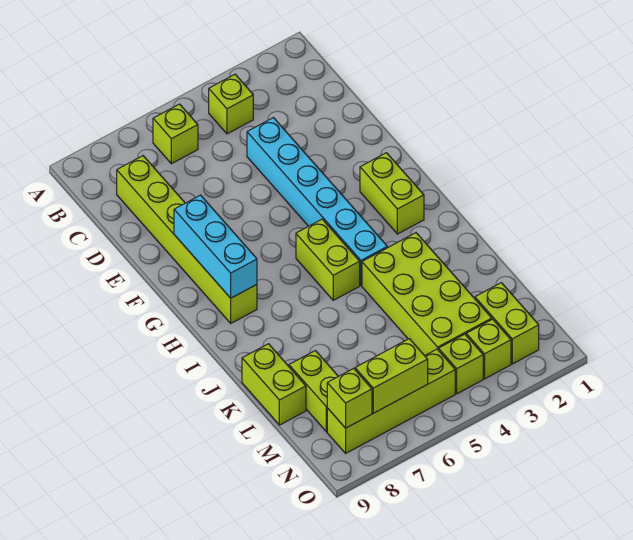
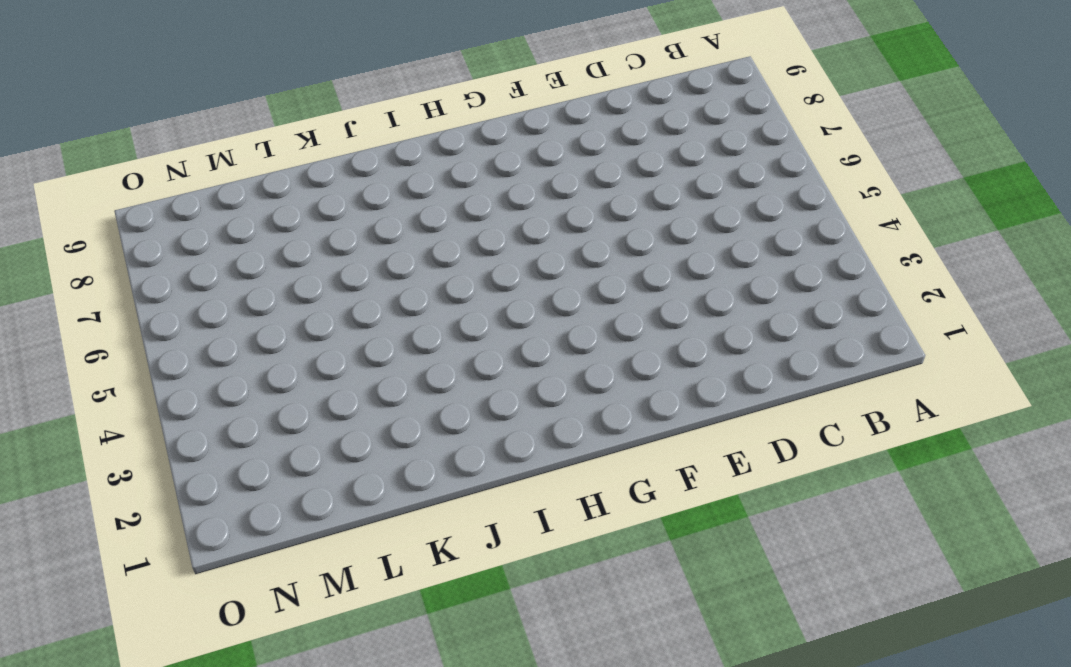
none -> lime 1x1 brick [209,74,253,134]
none -> lime 1x1 brick [153,104,198,164]
none -> lime 1x6 brick [117,156,257,323]

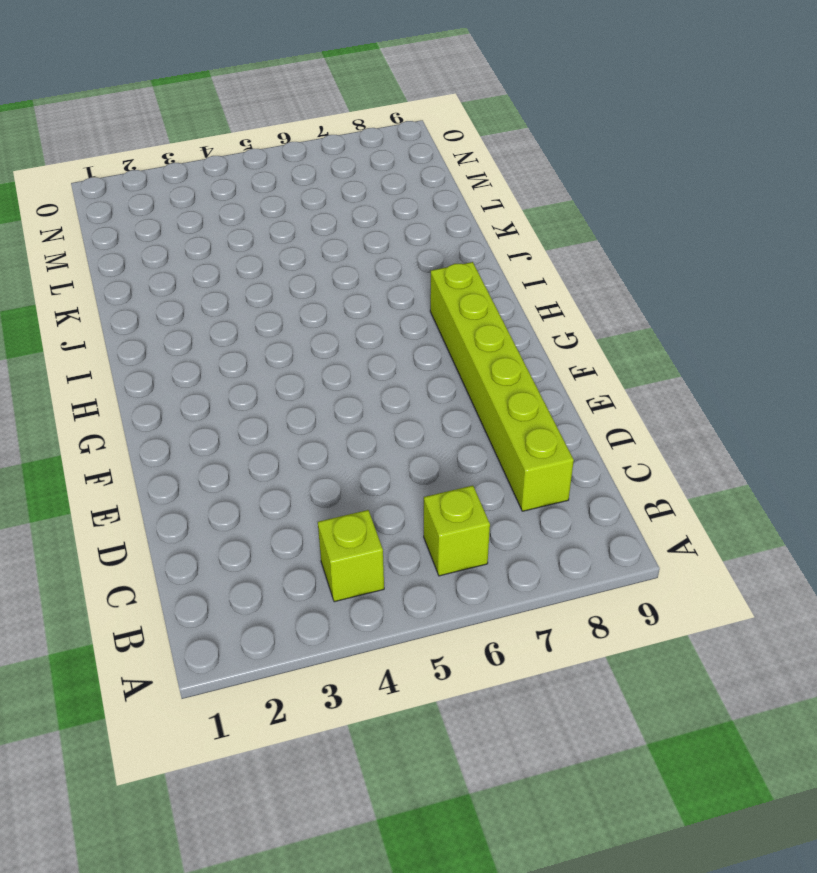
none -> cyan 1x6 brick [247,118,387,285]
none -> lime 1x2 brick [360,153,424,234]
none -> lime 1x2 brick [296,219,360,300]

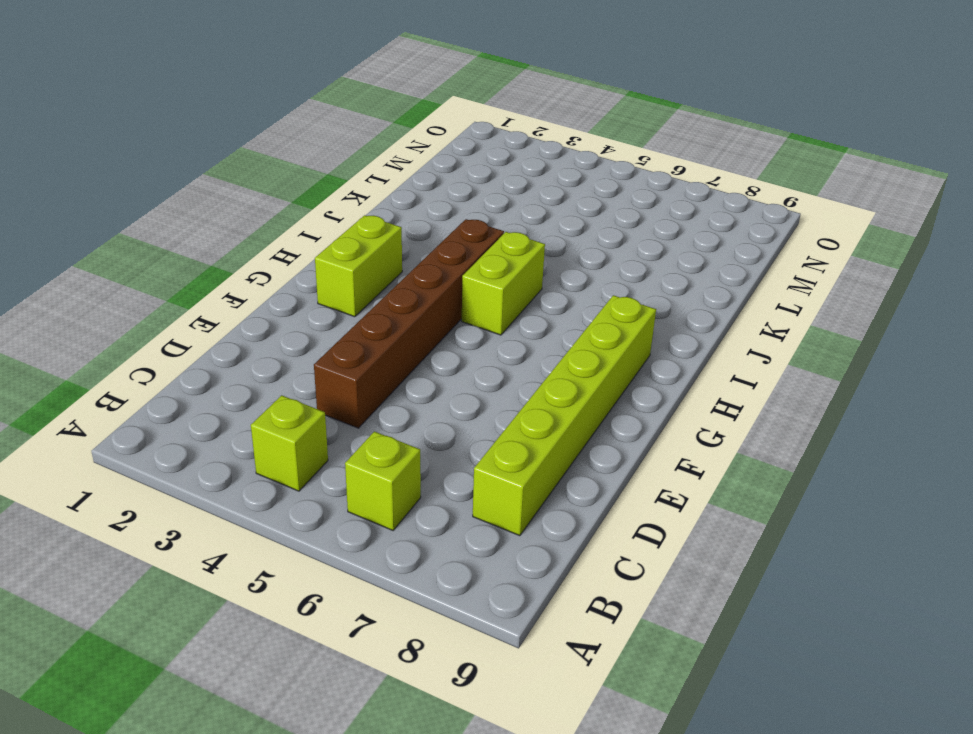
brown 1x6 brick [314,219,504,428] -> cyan 1x6 brick [247,118,387,285]
none -> lime 2x4 brick [362,233,492,356]
none -> lime 1x2 brick [242,344,306,425]
none -> lime 1x2 brick [289,351,338,432]

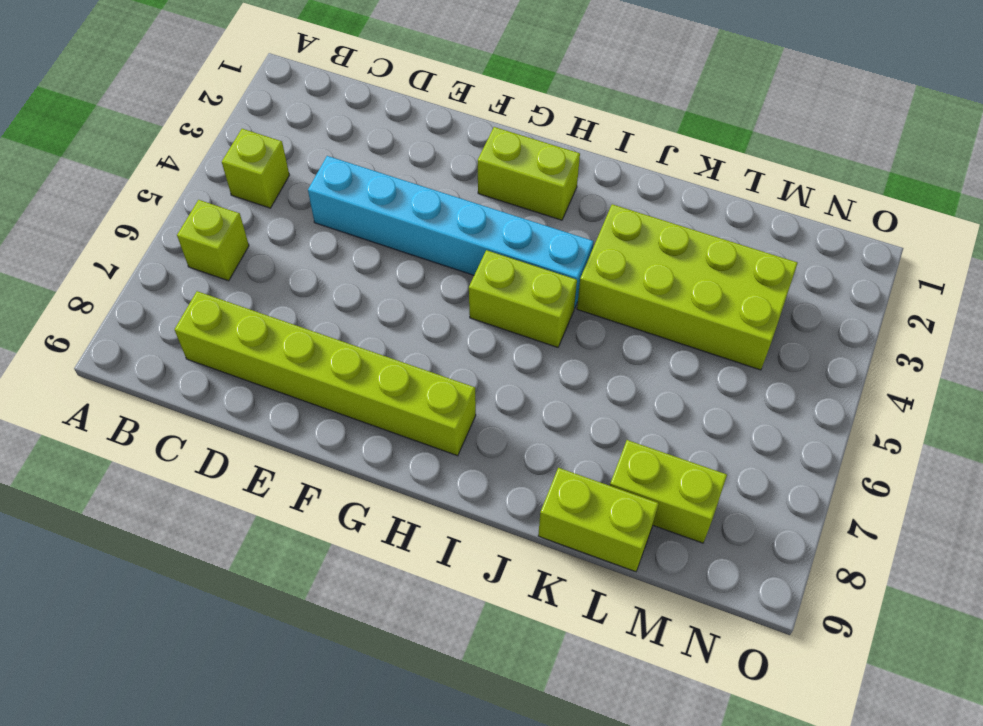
none -> lime 1x2 brick [475,283,539,364]
none -> lime 1x1 brick [466,319,511,379]
none -> lime 1x1 brick [439,334,483,394]

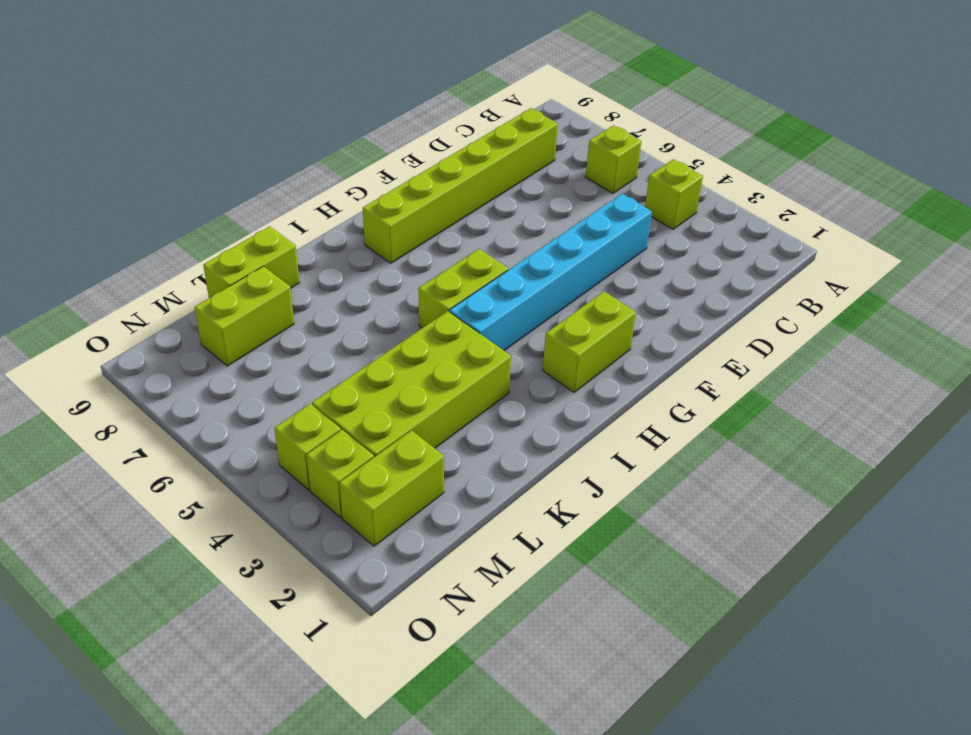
none -> lime 1x4 brick [327,349,455,453]
none -> cyan 1x3 brick [174,195,257,298]
none -> lime 1x2 brick [355,339,428,413]

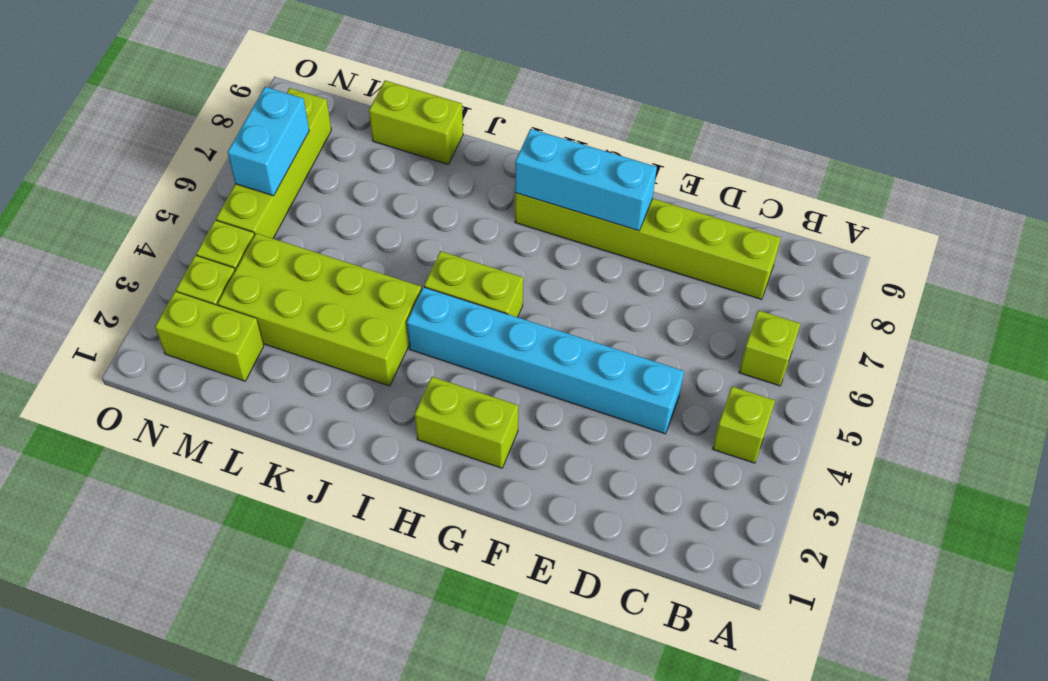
cyan 1x2 brick [228,87,309,196] -> lime 1x2 brick [355,339,428,413]
none -> lime 1x2 brick [289,351,338,432]
none -> lime 1x1 brick [327,368,372,428]

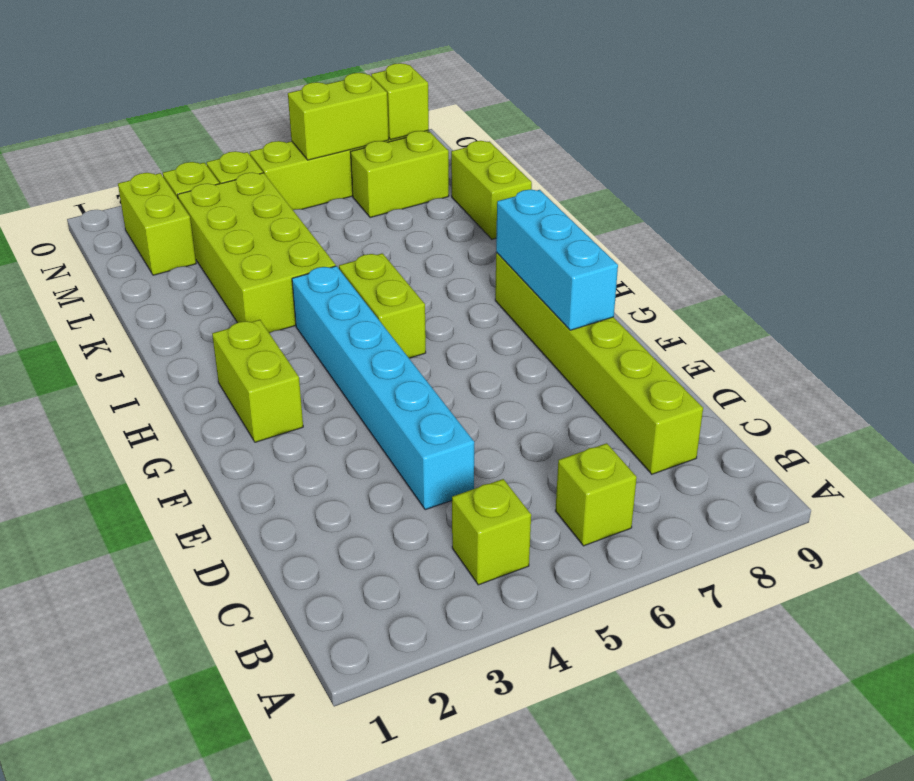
lime 1x2 brick [351,131,449,218] -> lime 1x2 brick turned to [289,351,338,432]

